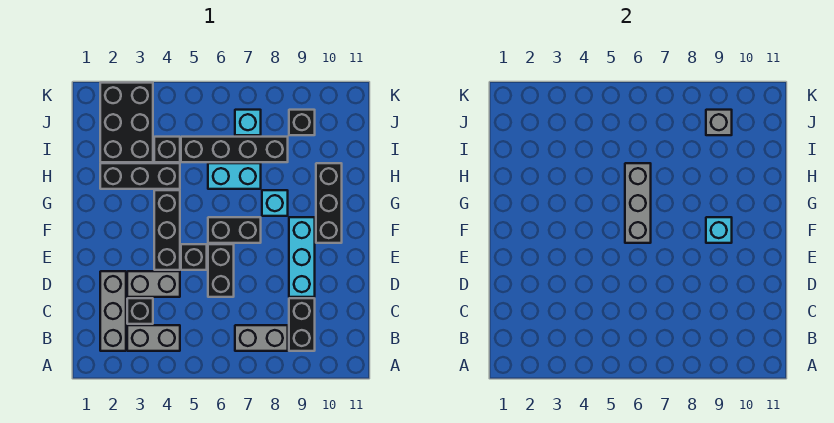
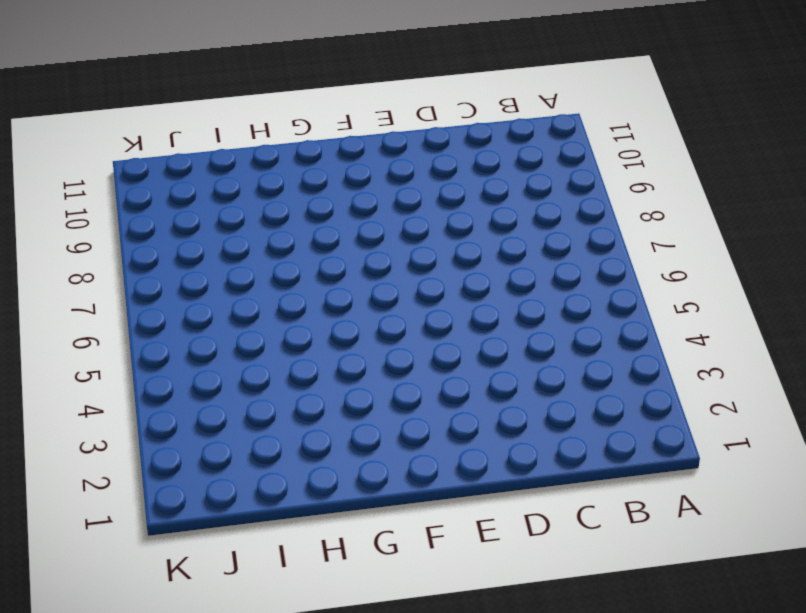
none -> grey 1x3 brick [100,271,126,351]
none -> grey 1x2 brick [127,325,180,351]
none -> grey 1x2 brick [235,325,288,351]

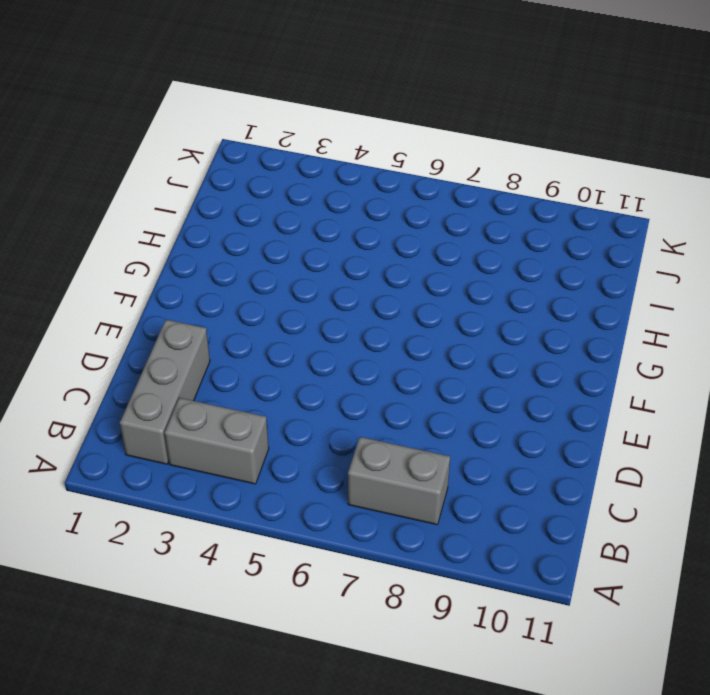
none -> black 1x2 brick [289,298,315,351]
none -> black 1x1 brick [127,298,153,324]
none -> grey 1x2 brick [127,271,180,297]

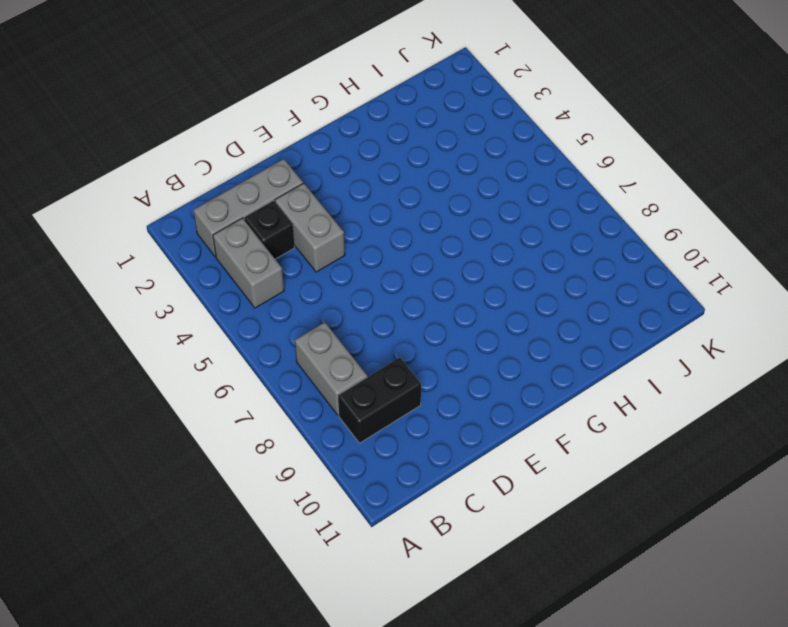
none -> black 1x2 brick [208,244,234,297]
none -> cyan 1x3 brick [289,217,315,297]
none -> black 1x3 brick [154,190,180,270]

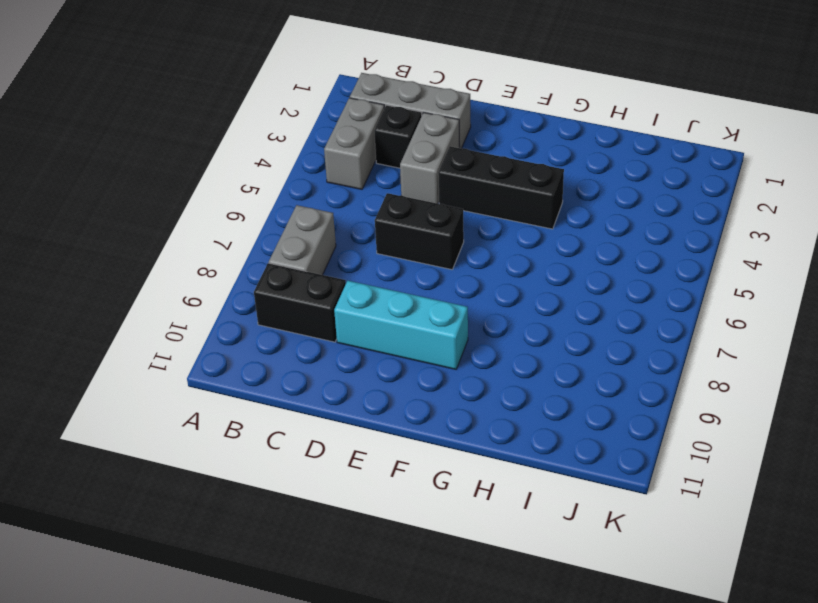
none -> black 1x1 brick [181,244,207,270]
none -> black 1x2 brick [208,217,261,243]
none -> black 1x3 brick [316,163,342,243]

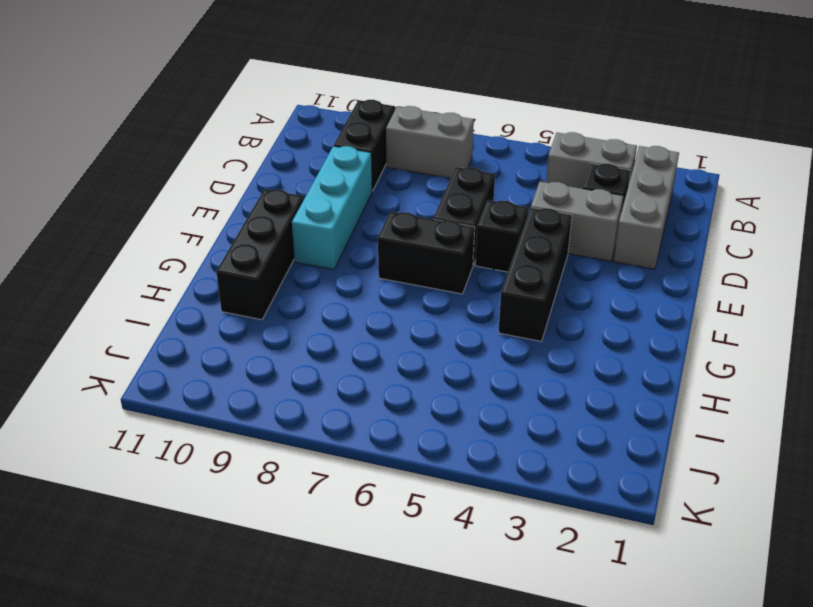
none -> cyan 1x1 brick [262,190,288,216]
none -> black 1x3 brick [100,163,180,189]
none -> cyan 1x2 brick [208,163,261,189]

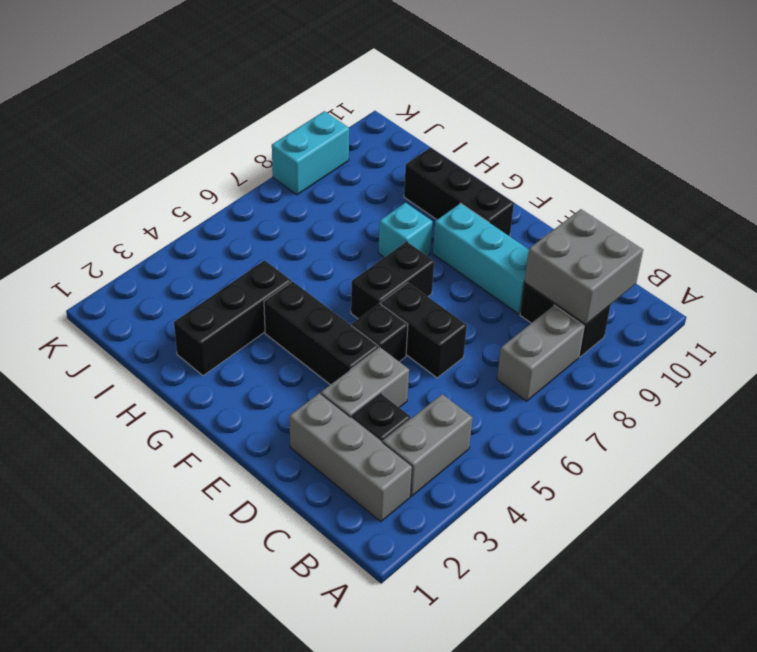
grey 2x2 brick [525,209,643,324] -> none
cyan 1x2 brick [272,111,349,195] -> cyan 1x2 brick moved to [208,163,261,189]
none -> black 2x3 brick [100,83,153,162]
none -> black 1x1 brick [154,137,180,162]
none -> black 1x4 brick [181,137,288,162]

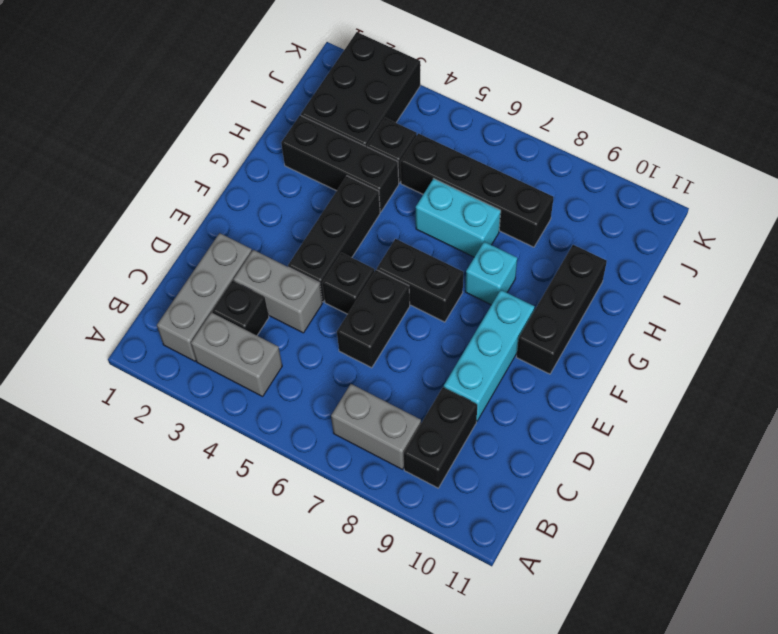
none -> cyan 1x1 brick [235,110,261,135]
none -> black 1x1 brick [289,110,315,135]
none -> grey 1x3 brick [625,163,651,243]

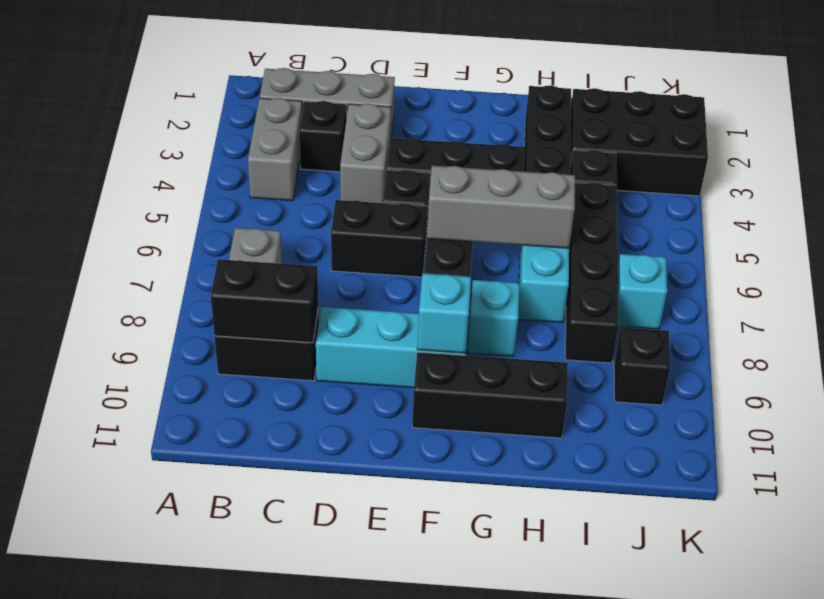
black 1x2 brick [211,259,318,343] -> none
none -> grey 1x1 brick [706,110,732,135]

